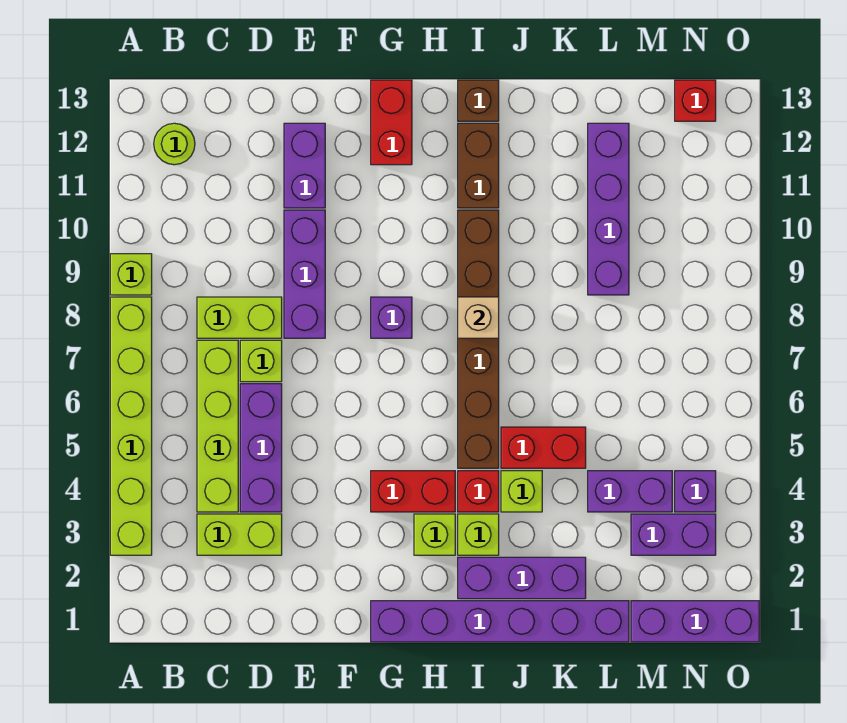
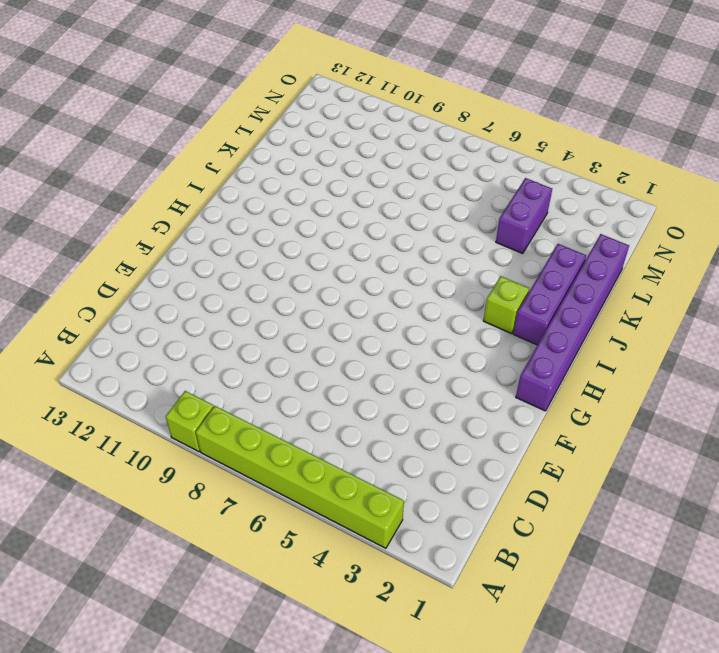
none -> lime 1x1 round brick [154,123,195,165]
none -> lime 1x2 brick [197,514,282,555]
none -> lime 1x4 brick [197,340,238,512]
none -> lime 1x2 brick [197,297,282,338]

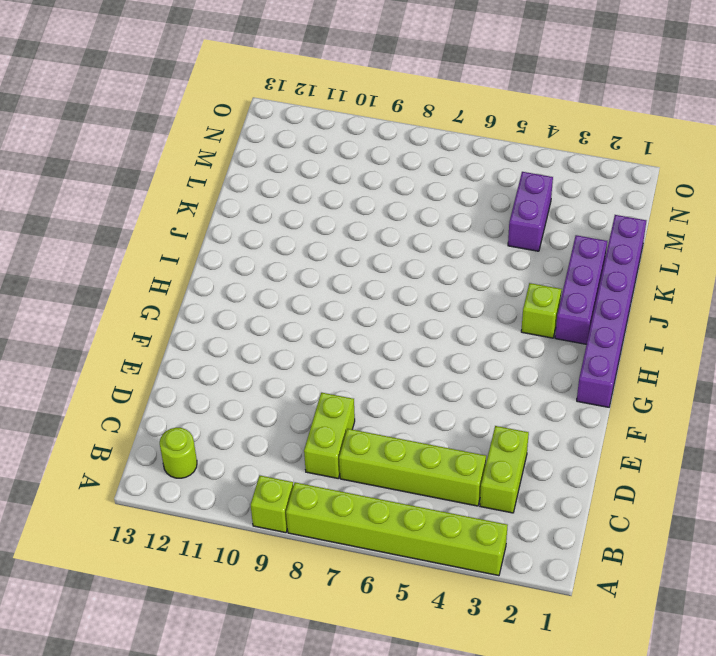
none -> purple 1x3 brick [240,384,282,512]
none -> lime 1x1 brick [240,340,282,382]
none -> purple 1x3 brick [284,210,325,338]
none -> purple 1x2 brick [284,123,325,208]

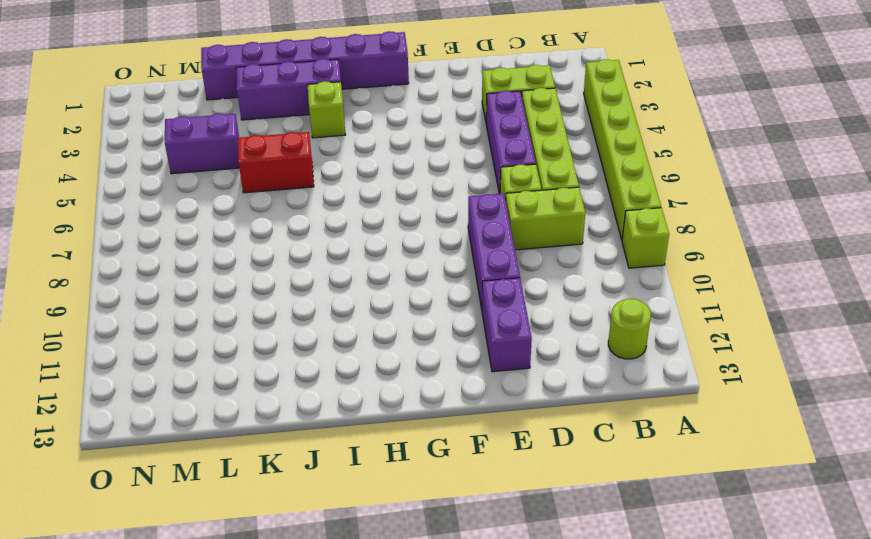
none -> red 1x2 brick [371,471,455,512]
none -> purple 1x1 brick [371,297,412,338]
none -> red 1x2 brick [371,80,412,165]
none -> lime 1x1 brick [414,514,455,555]

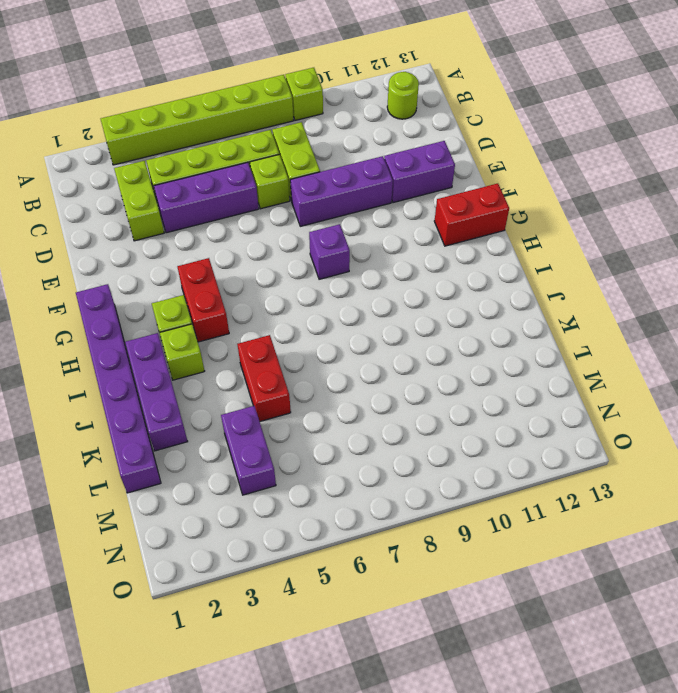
none -> red 1x1 brick [458,471,499,512]
none -> brown 1x6 brick [458,210,499,468]
none -> brown 1x2 brick [458,123,499,208]
none -> brown 1x1 brick [458,80,499,121]

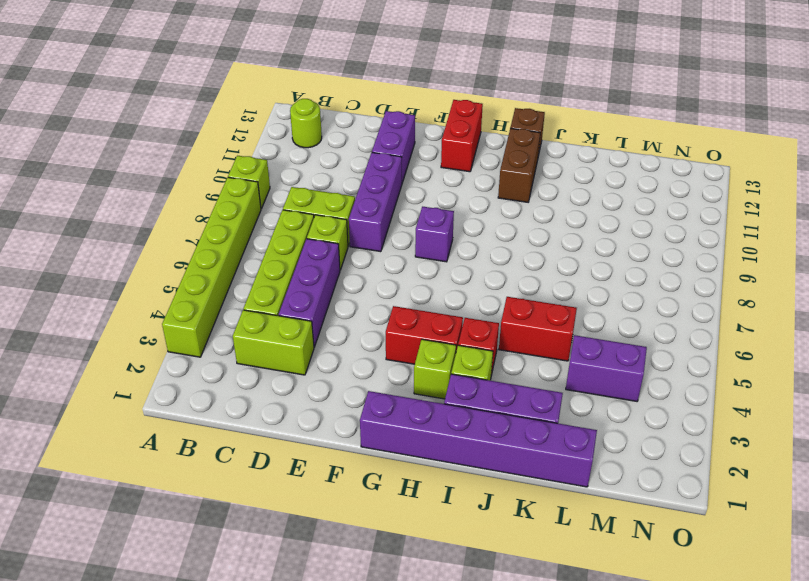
none -> brown 1x6 brick [458,210,499,468]
none -> lime 1x1 brick [501,471,542,512]
none -> purple 1x4 brick [588,123,629,295]
none -> purple 1x3 brick [631,601,759,642]

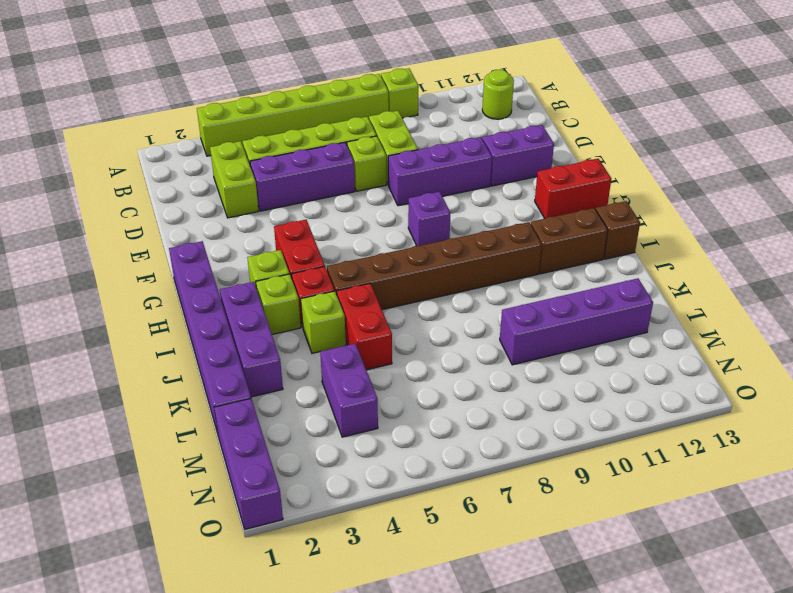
none -> purple 1x2 brick [631,514,716,555]
none -> purple 1x1 brick [675,471,716,512]
none -> red 1x1 brick [675,80,716,121]
none -> tan 1x1 brick [458,297,499,338]

